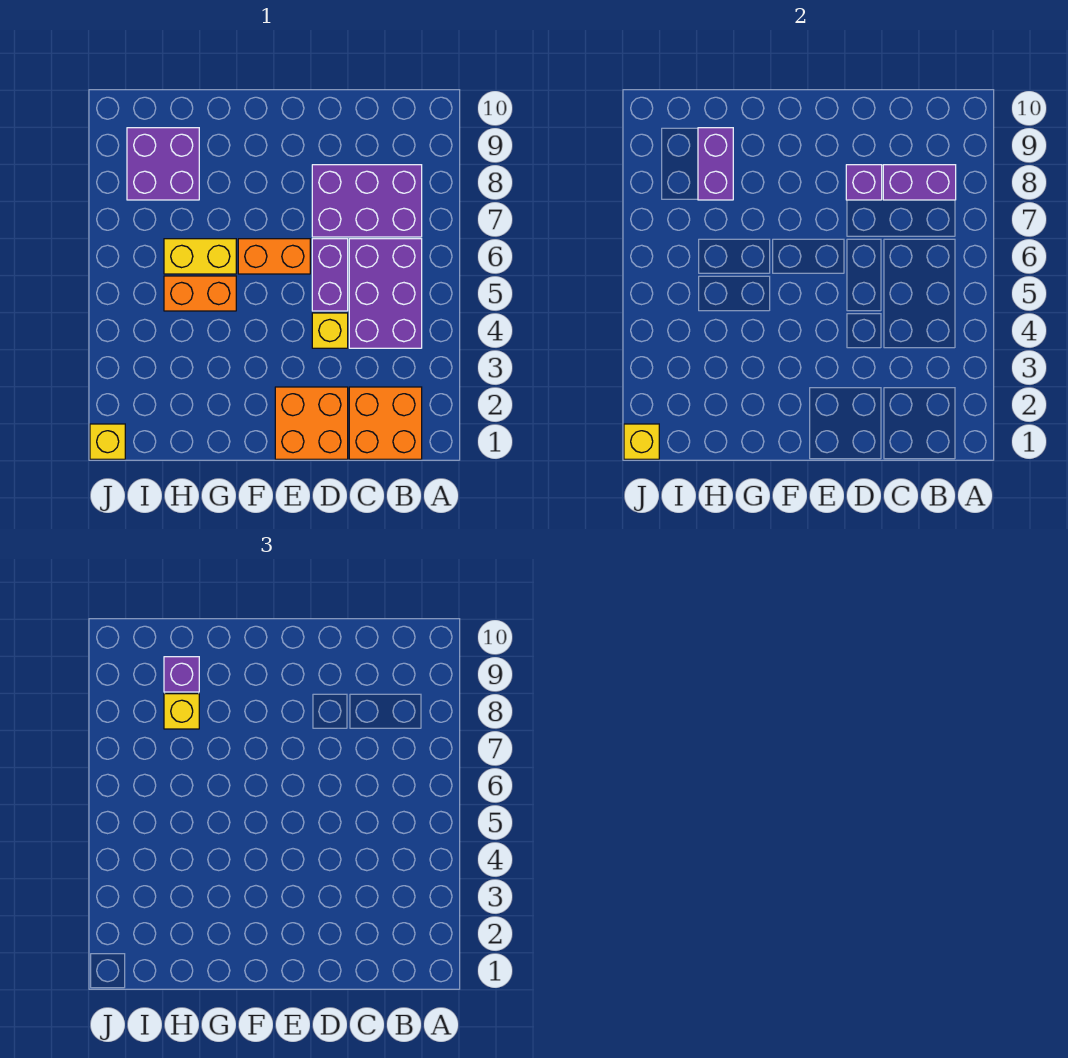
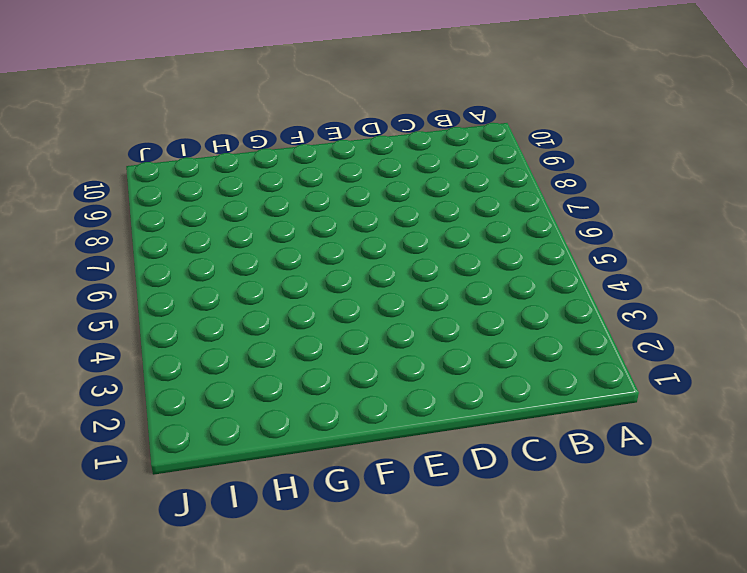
none -> orange 2x2 brick [349,387,422,459]
none -> purple 2x3 brick [349,239,422,348]
none -> purple 2x3 brick [312,165,422,237]

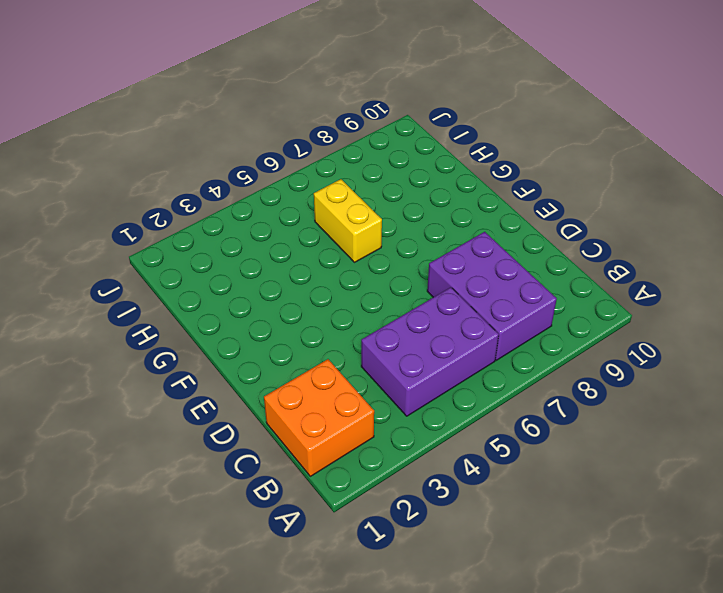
none -> orange 2x2 brick [275,387,348,459]
none -> yellow 1x1 brick [312,313,348,348]
none -> purple 1x2 brick [312,239,348,311]

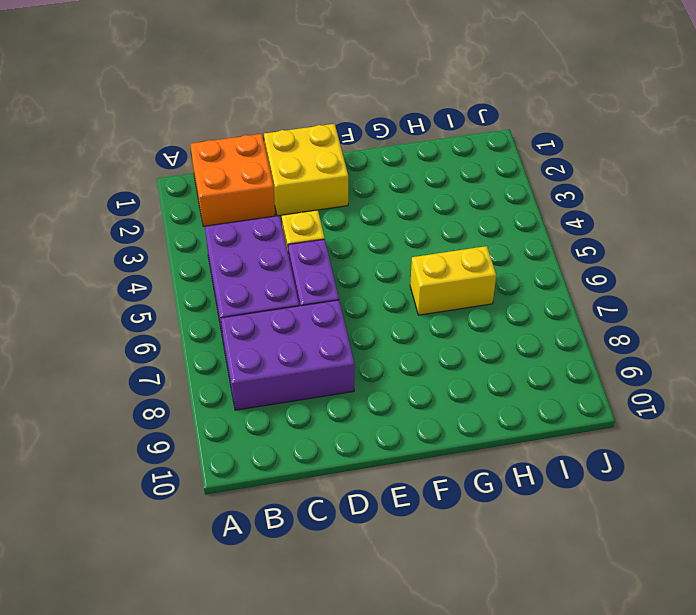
yellow 2x2 brick [264,124,348,216] -> orange 2x2 brick [275,387,348,459]
none -> orange 1x2 brick [238,239,310,274]
none -> orange 1x2 brick [164,276,236,311]
none -> purple 2x2 brick [127,128,199,200]

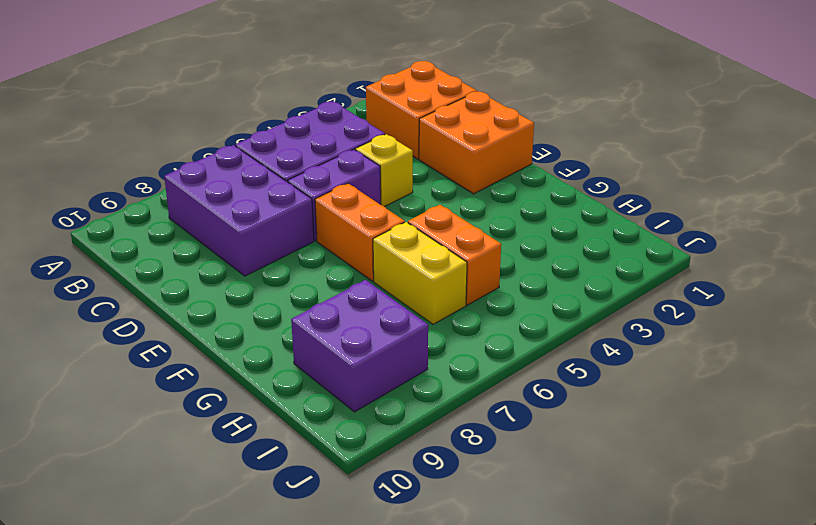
none -> yellow 1x1 brick [90,424,125,459]
none -> purple 1x2 brick [883,165,956,200]
none -> purple 1x1 brick [846,165,882,200]

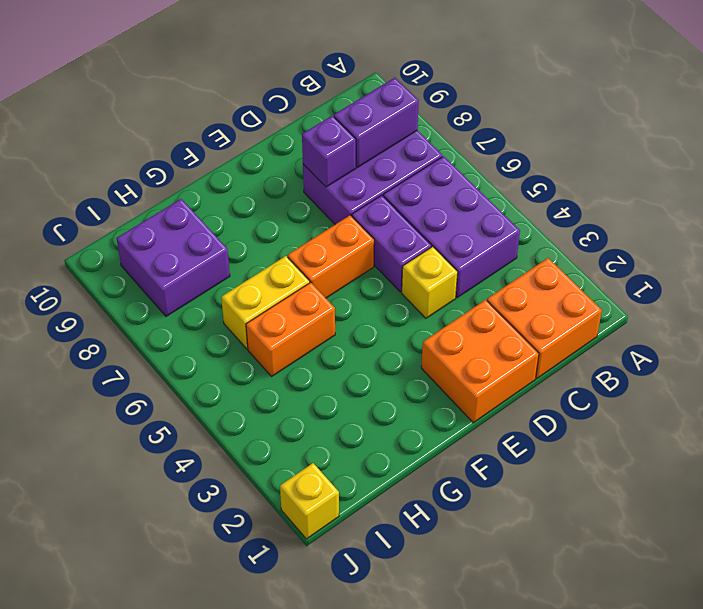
none -> purple 1x2 brick [698,128,733,200]
none -> yellow 1x1 brick [624,424,659,459]
none -> yellow 1x1 brick [164,694,199,729]

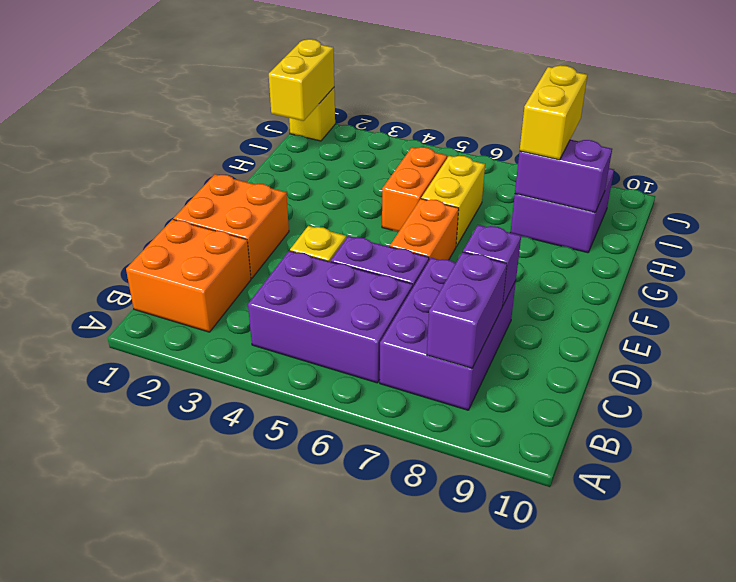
yellow 1x2 brick [520,65,587,160] -> yellow 1x1 brick [164,694,199,729]
yellow 1x2 brick [269,39,334,121] -> yellow 1x1 brick [624,424,659,459]
none -> purple 1x1 brick [164,657,199,692]

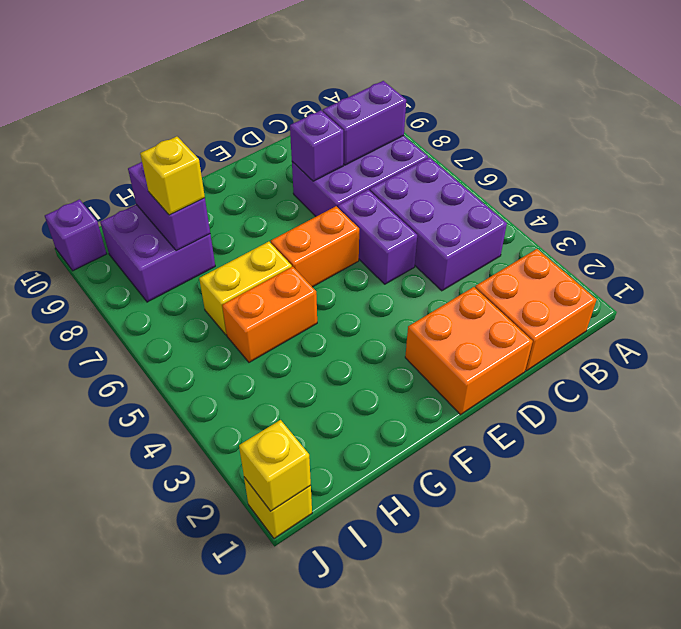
purple 1x1 brick [45,199,106,271] -> purple 1x1 brick moved to [164,657,199,692]
none -> yellow 1x1 brick [312,313,348,348]

